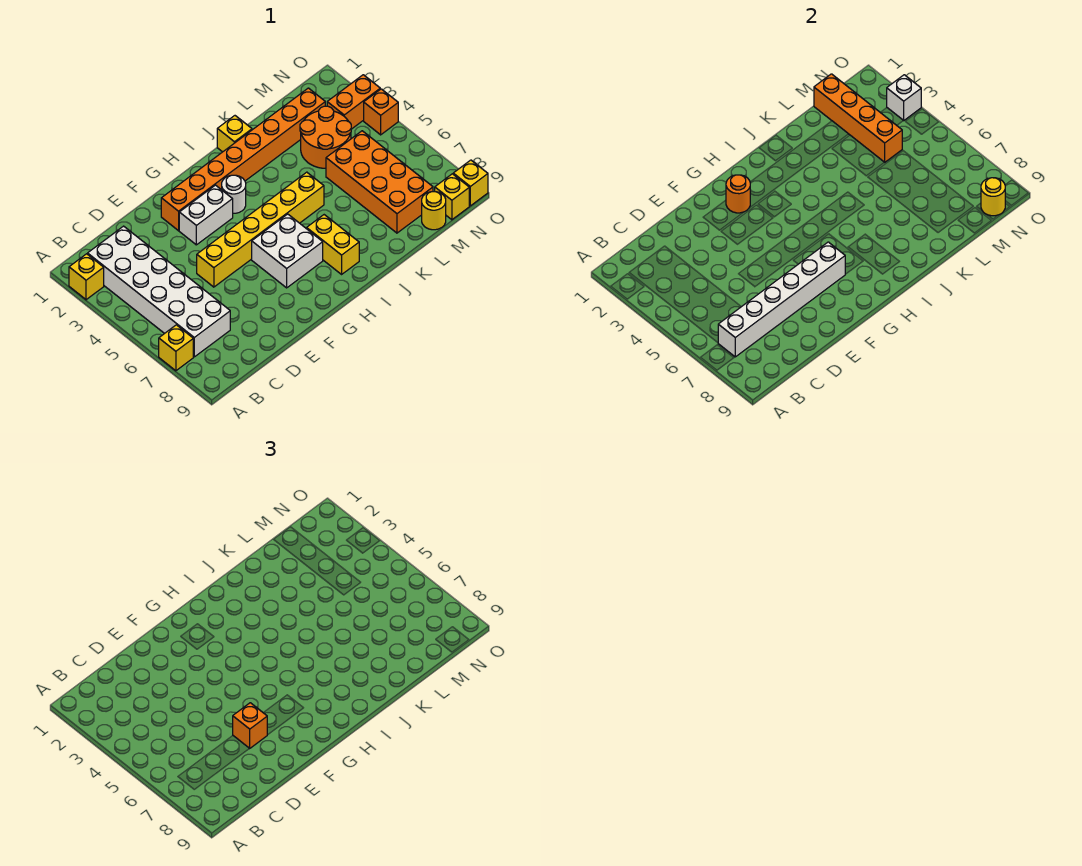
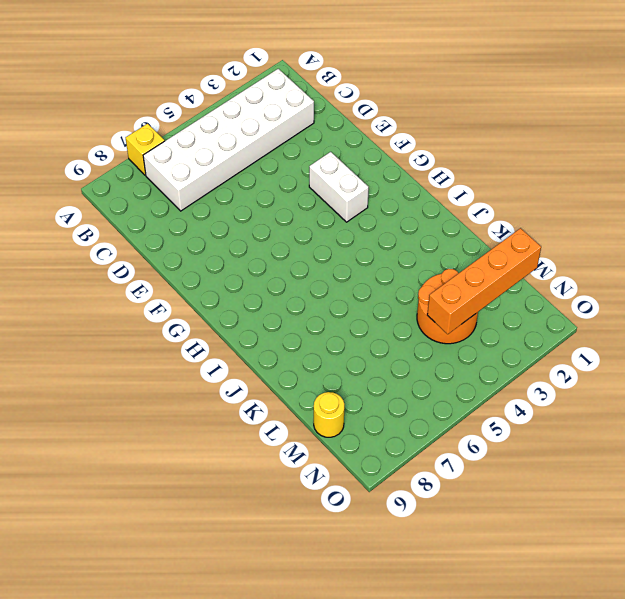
none -> yellow 1x1 brick [69,254,104,300]
none -> yellow 1x6 brick [197,172,324,287]
none -> orange 1x8 brick [161,88,325,231]

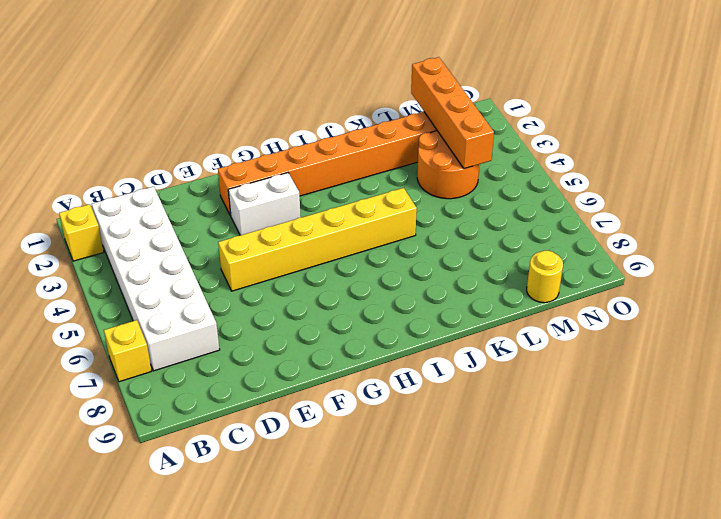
none -> white 2x2 brick [252,214,323,288]
none -> white 1x1 round brick [222,175,246,213]
none -> yellow 1x2 brick [307,215,359,274]

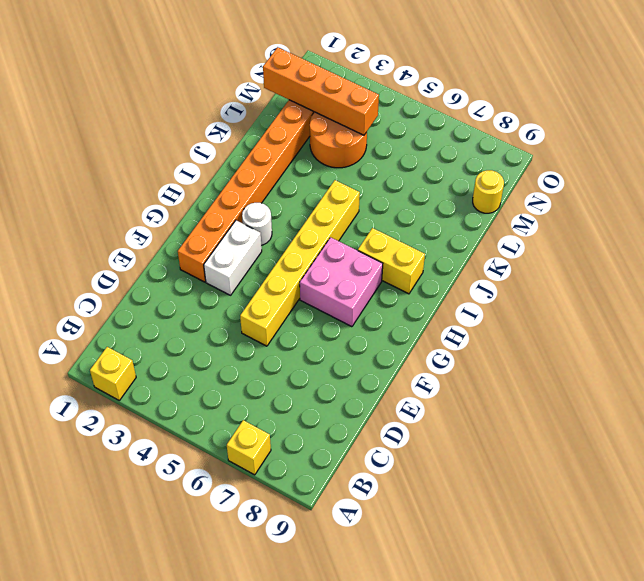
pink 2x2 brick [300,237,383,327] -> white 2x2 brick [252,214,323,288]
none -> white 2x6 brick [88,226,230,357]
none -> yellow 1x1 brick [217,116,252,152]
none -> orange 2x4 brick [326,131,433,233]

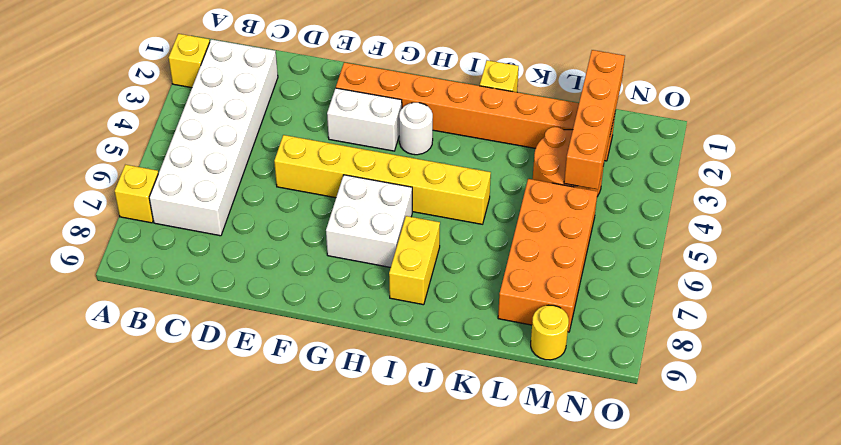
none -> orange 1x2 brick [327,75,380,129]
none -> yellow 1x1 brick [435,174,469,220]
none -> orange 1x1 brick [364,89,398,135]

